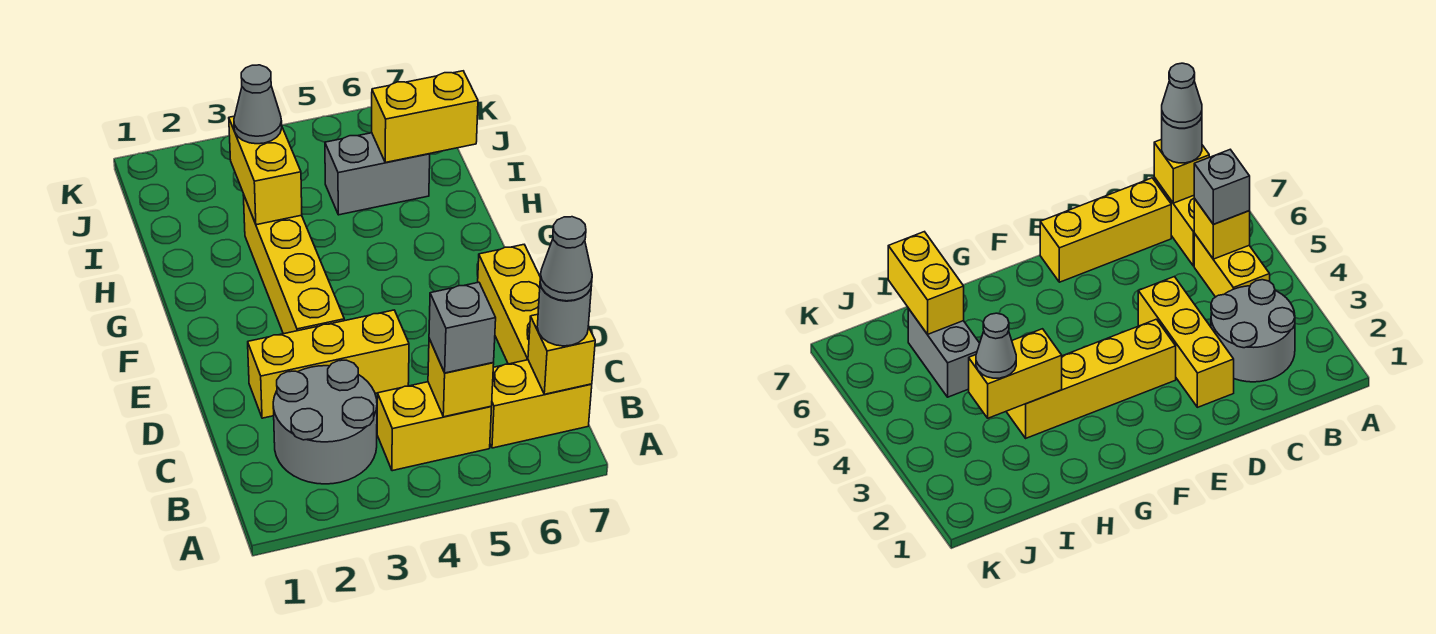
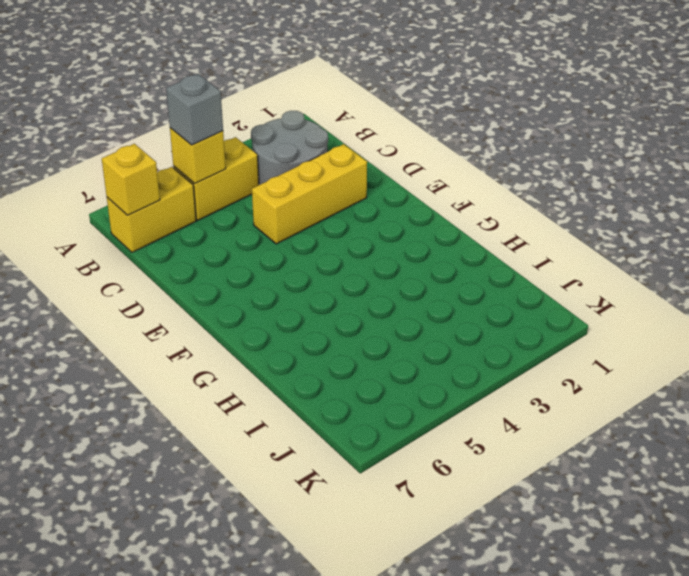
none -> yellow 1x3 brick [478,245,540,364]
none -> yellow 1x4 brick [243,194,344,334]
none -> grey 1x2 brick [325,133,430,215]

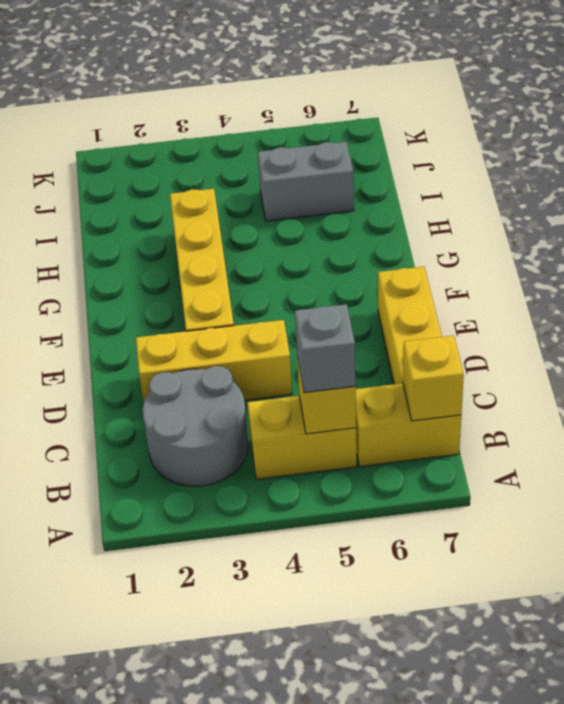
none -> yellow 1x2 brick [229,116,302,225]
none -> yellow 1x2 brick [372,71,478,162]
none -> grey 1x1 round brick [537,284,592,346]

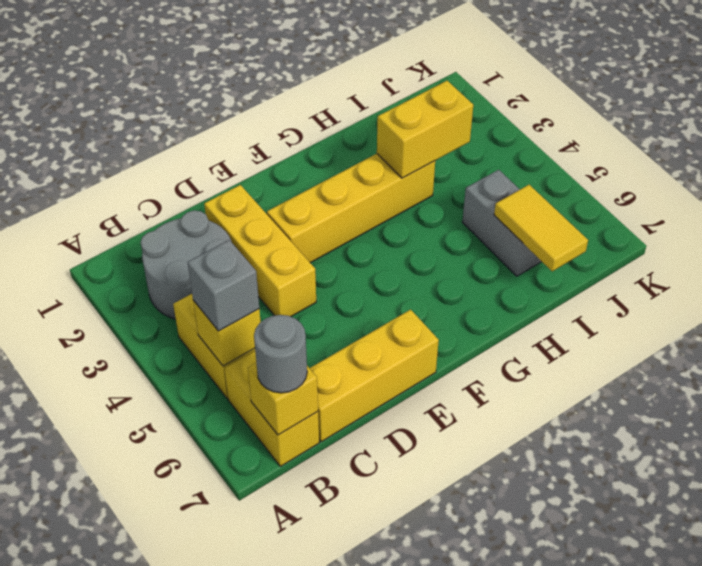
yellow 1x2 tile [494,185,588,271] -> yellow 1x2 brick [372,71,478,162]
none -> grey 1x1 cone [234,65,282,144]
none -> grey 1x1 cone [540,217,592,301]

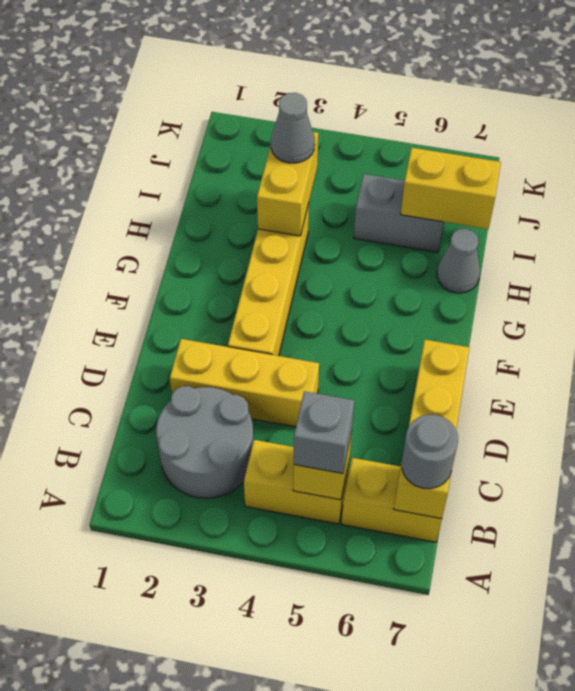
grey 1x1 cone [437,229,480,293] -> grey 1x1 cone moved to [540,217,592,301]

